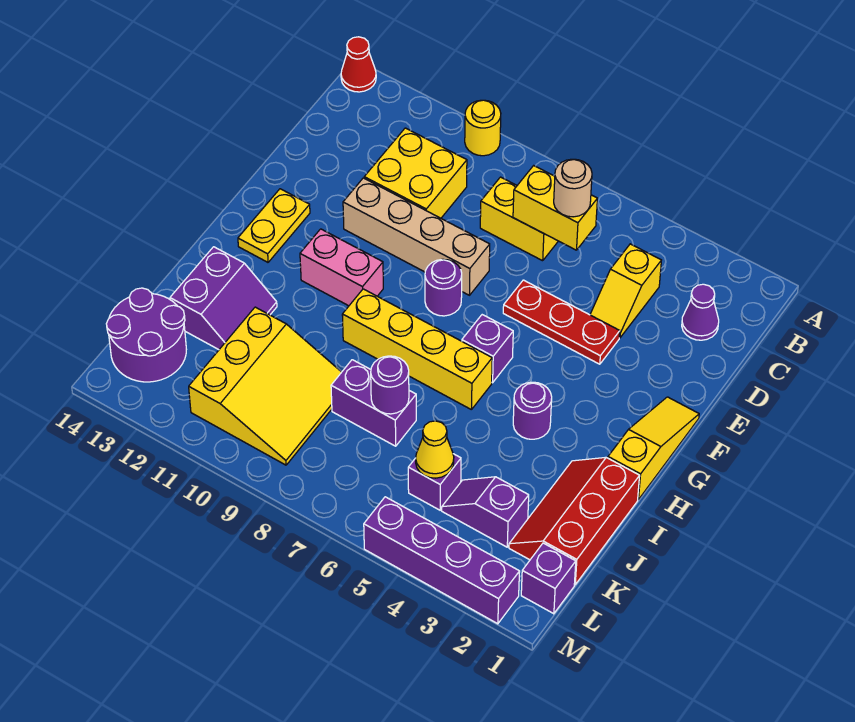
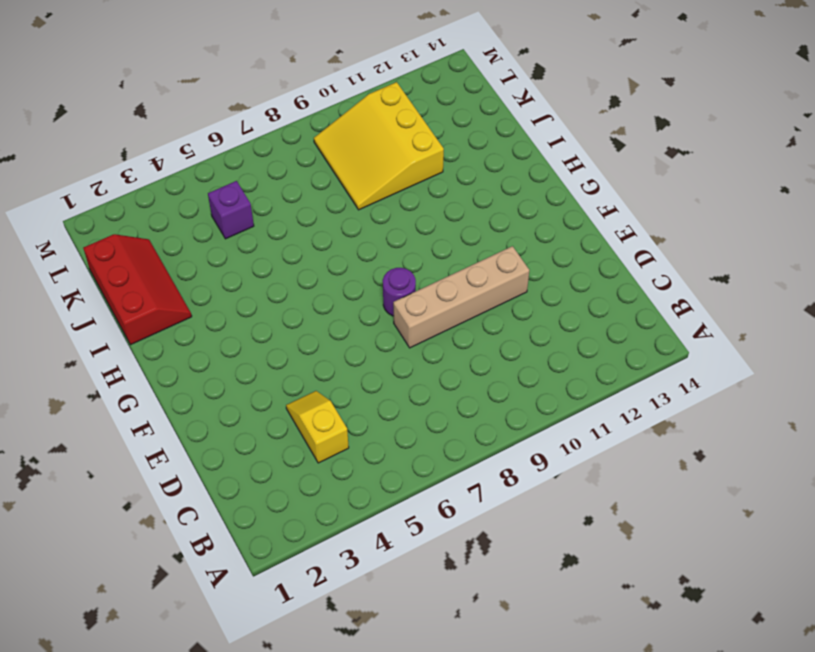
none -> yellow 1x1 round brick [465,100,501,156]
none -> red 1x1 cone [341,37,376,92]
none -> purple 1x1 cone [682,284,719,340]

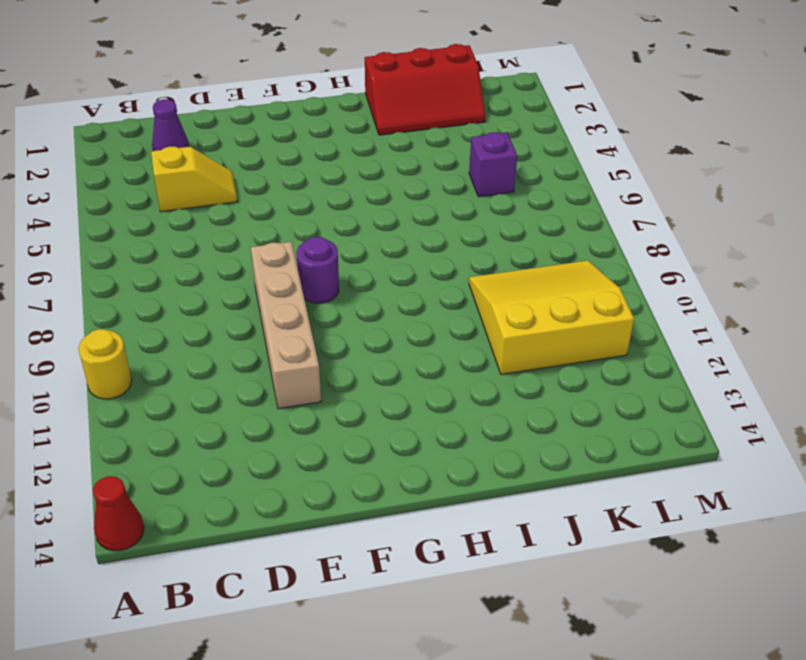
none -> yellow 1x2 brick [480,177,558,261]
none -> yellow 2x2 brick [364,128,467,218]
none -> red 1x3 plate [503,280,620,364]

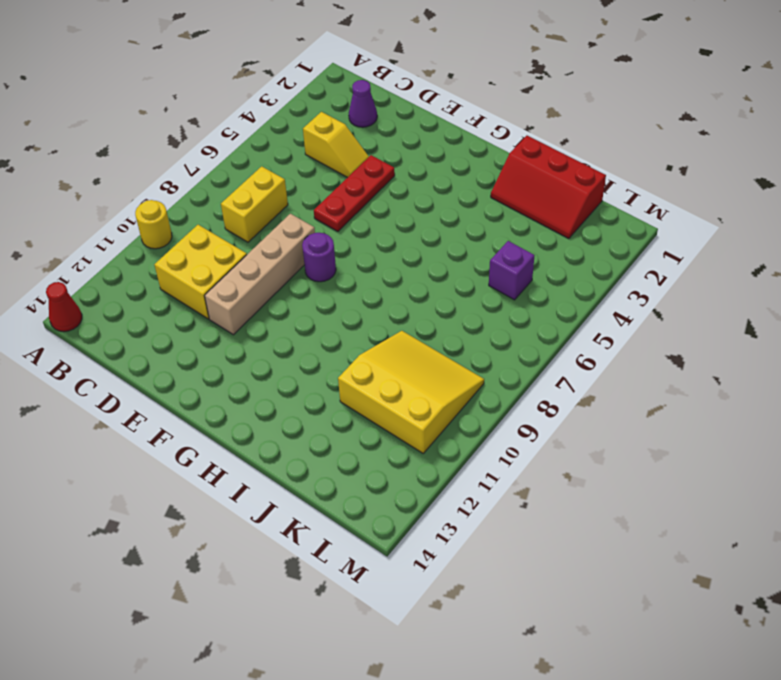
none -> yellow 1x3 slope [608,397,699,500]
none -> yellow 1x2 plate [238,189,310,262]
none -> purple 1x1 brick [462,315,513,383]

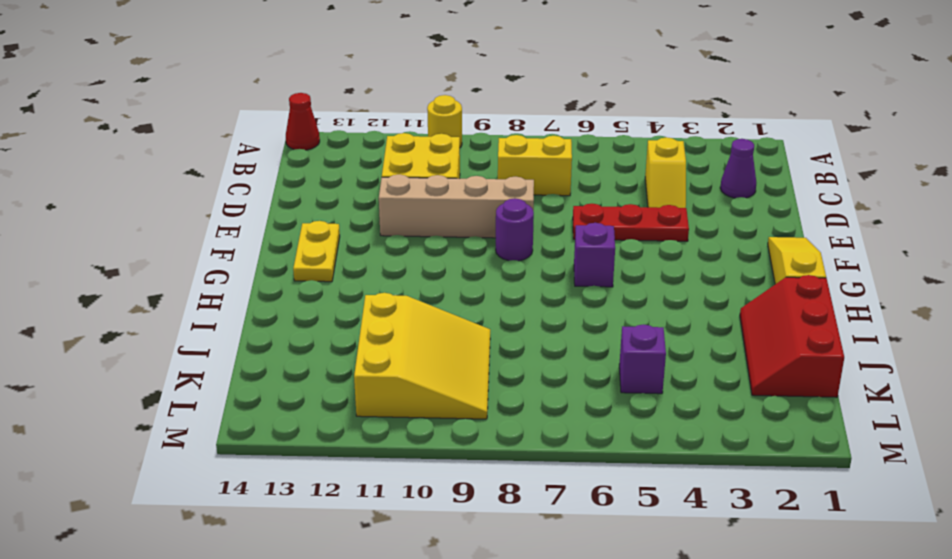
none -> pink 1x2 brick [300,229,383,306]
none -> purple 1x1 round brick [513,382,552,439]
none -> yellow 1x4 brick [342,289,492,410]

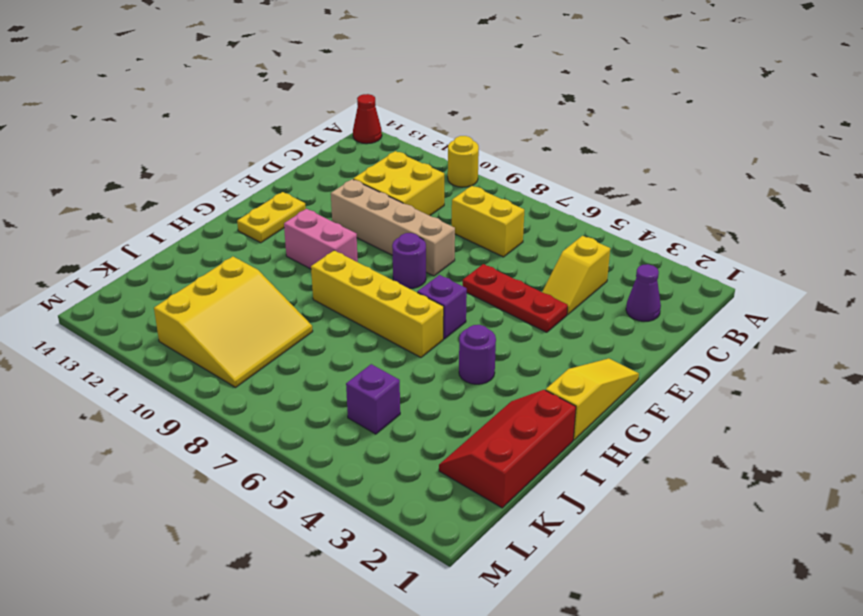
none -> purple 2x2 slope [170,247,277,350]
none -> purple 1x2 brick [331,360,416,446]
none -> purple 1x2 slope [442,477,529,547]

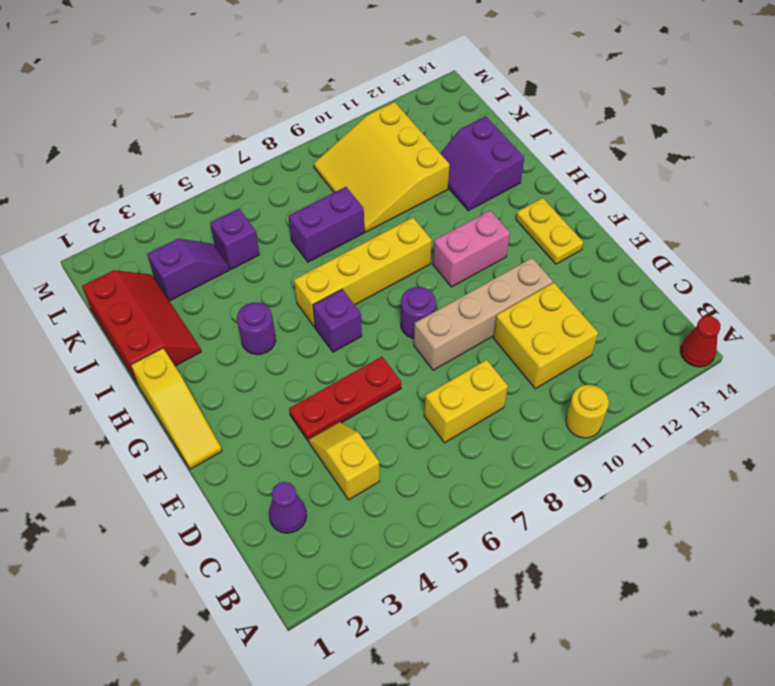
none -> purple 2x2 round brick [106,288,186,382]
none -> purple 1x1 brick [521,543,576,614]
none -> purple 1x4 brick [364,497,520,624]

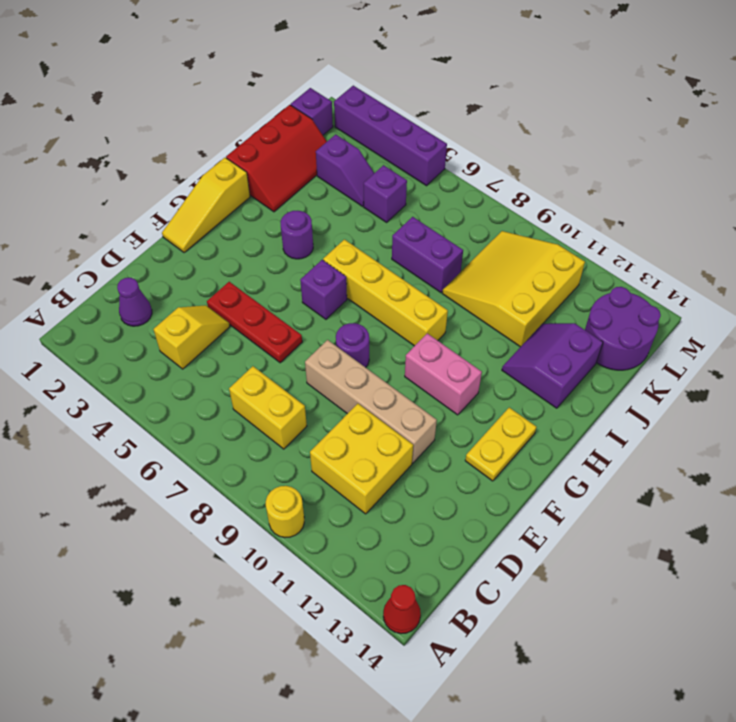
none -> yellow 1x2 brick [513,166,597,250]
none -> purple 1x1 round brick [371,356,409,414]
none -> yellow 1x1 cone [416,421,454,478]

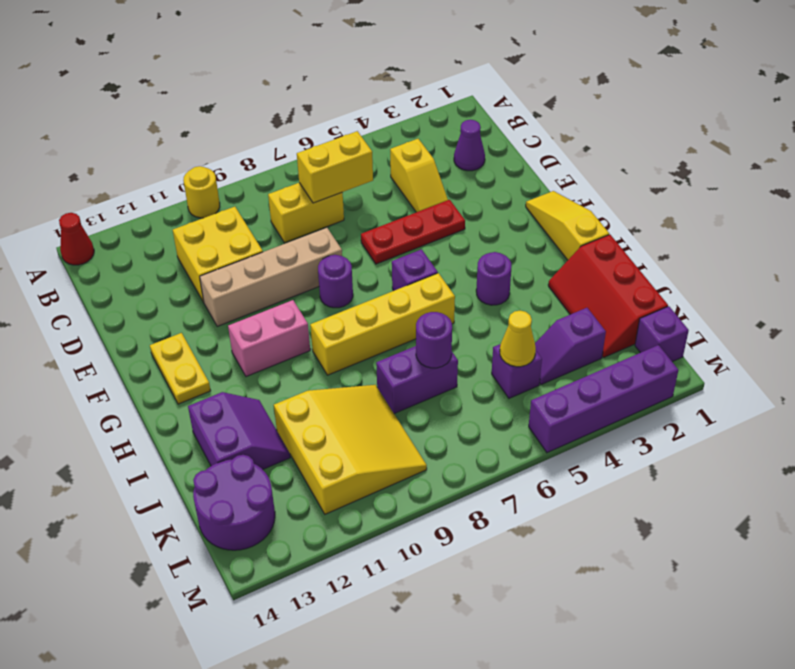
none -> tan 1x1 round brick [554,159,592,217]

